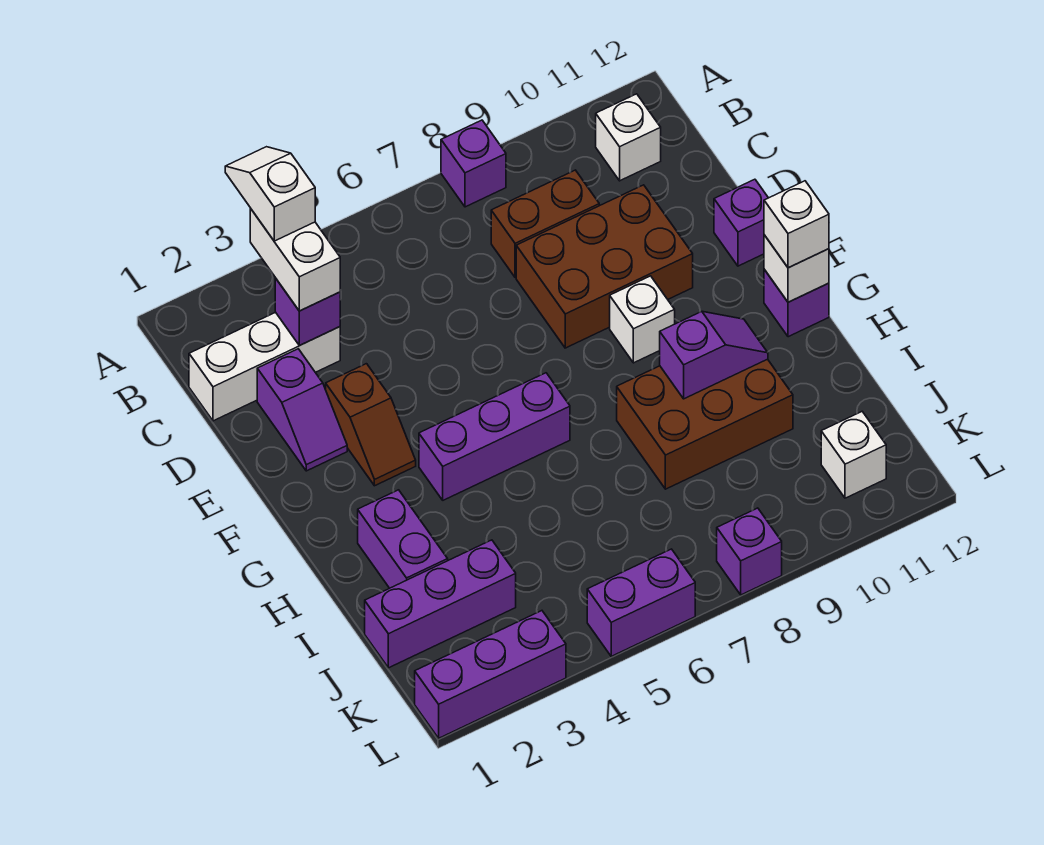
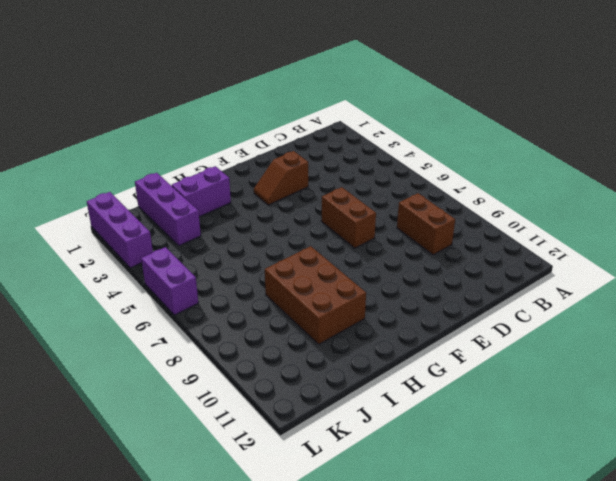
brown 1x2 brick [321,187,376,248] -> none
none -> purple 1x1 brick [441,120,506,207]
none -> white 1x1 brick [596,94,661,181]
none -> white 1x3 brick [189,312,340,421]

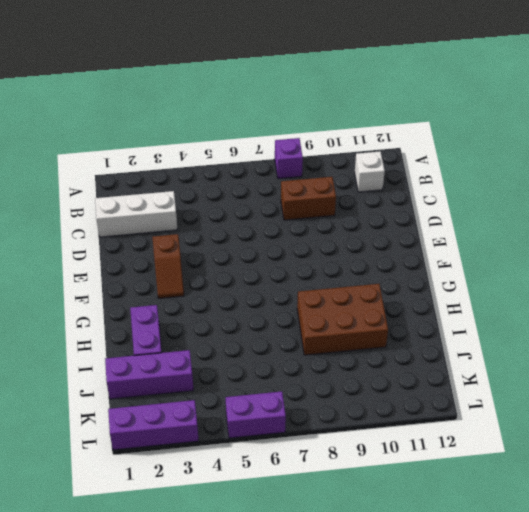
none -> purple 1x2 slope [257,349,347,471]
none -> brown 2x3 brick [516,185,693,348]
none -> purple 1x1 brick [714,179,768,266]

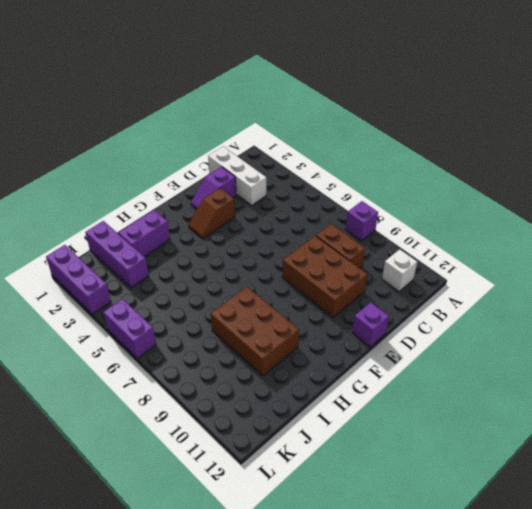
none -> white 1x1 brick [610,276,675,363]
none -> purple 1x3 brick [419,373,570,500]
none -> purple 1x1 brick [764,269,829,337]

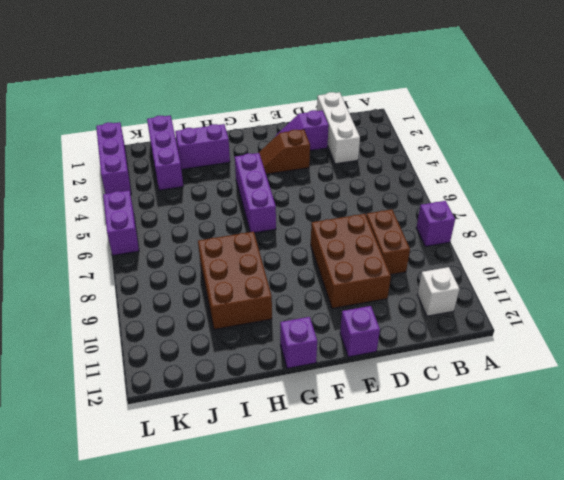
none -> white 1x1 brick [610,276,675,363]
none -> white 1x1 brick [821,412,886,498]
none -> purple 1x1 brick [717,508,782,595]

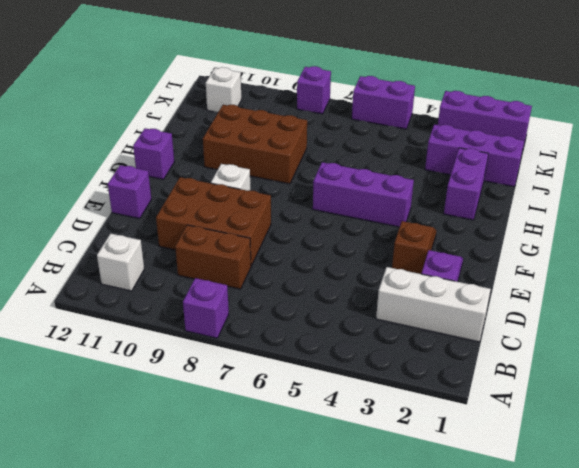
none -> purple 1x1 brick [275,278,340,345]
none -> white 1x1 brick [764,235,829,302]
none -> purple 1x2 slope [660,311,768,399]

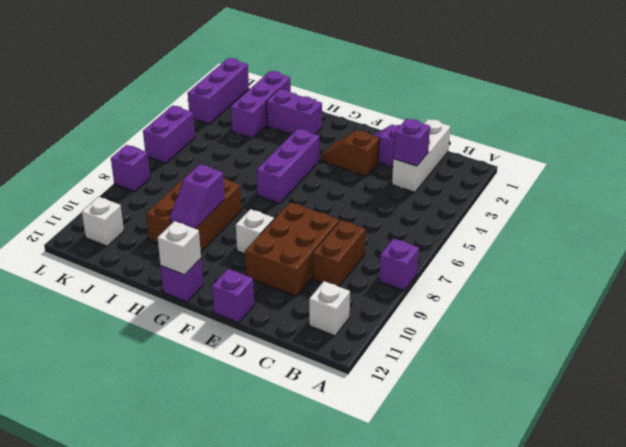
none -> white 1x2 brick [250,208,340,311]
none -> white 1x1 brick [764,181,829,268]
none -> white 1x2 slope [225,147,315,241]

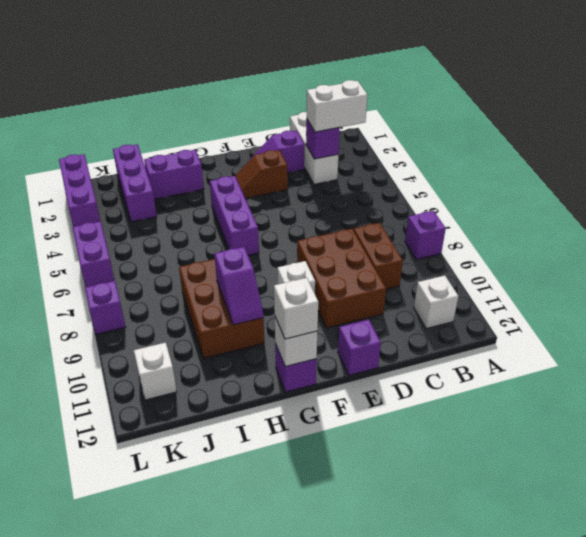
none -> white 1x2 slope [225,147,315,241]

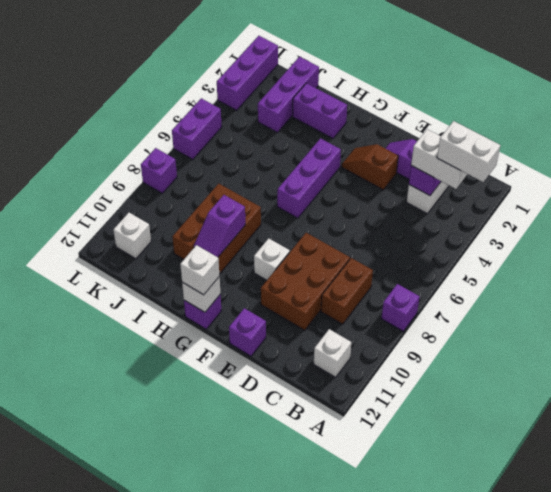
white 1x2 brick [437,121,500,182] -> white 1x2 slope [225,147,315,241]

